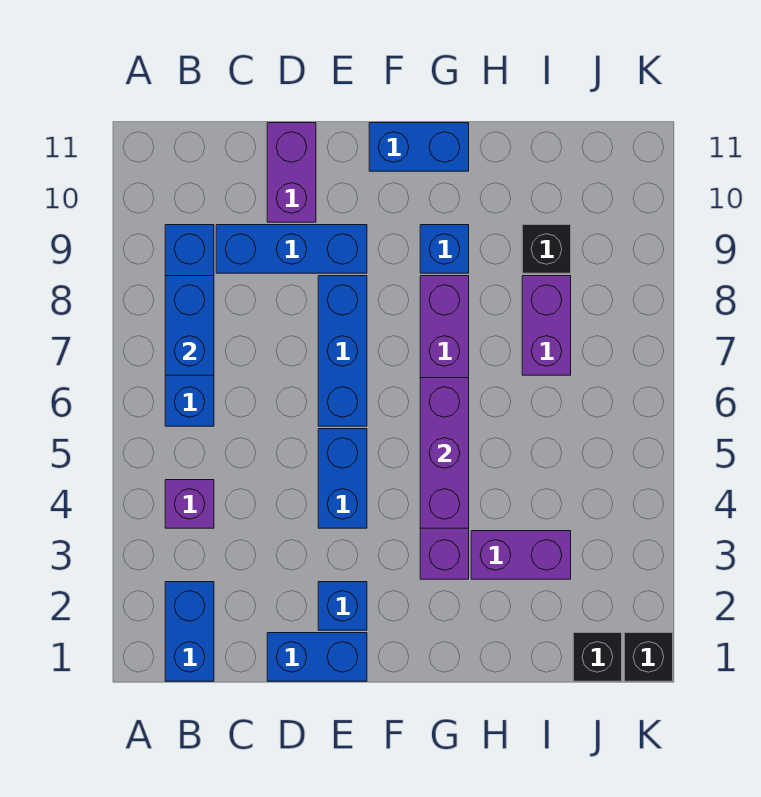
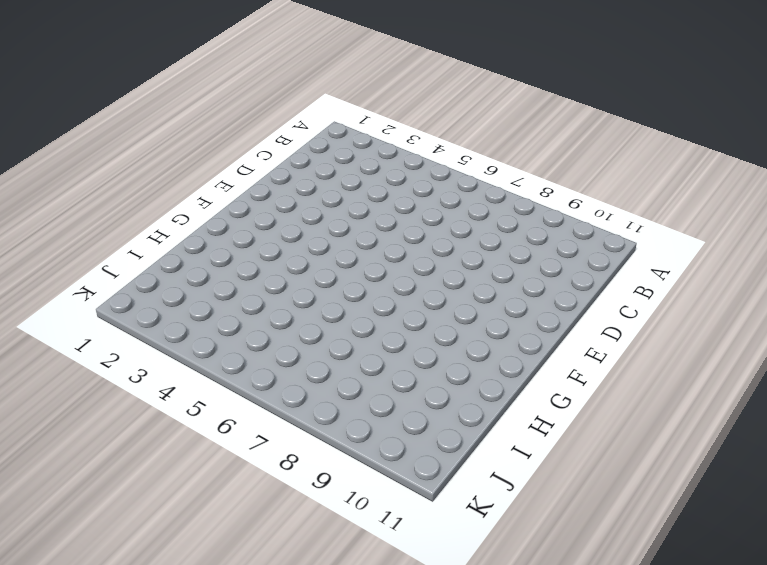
none -> blue 1x2 brick [165,582,214,681]
none -> purple 1x1 brick [165,480,214,528]
none -> blue 1x4 brick [165,225,214,426]

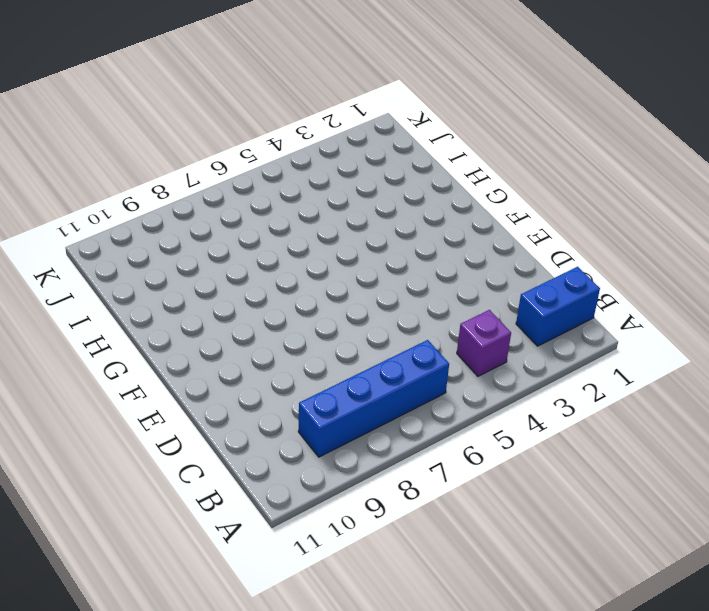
none -> blue 1x3 brick [216,225,367,273]
none -> blue 1x2 brick [267,633,367,681]
none -> purple 1x2 brick [267,123,316,222]

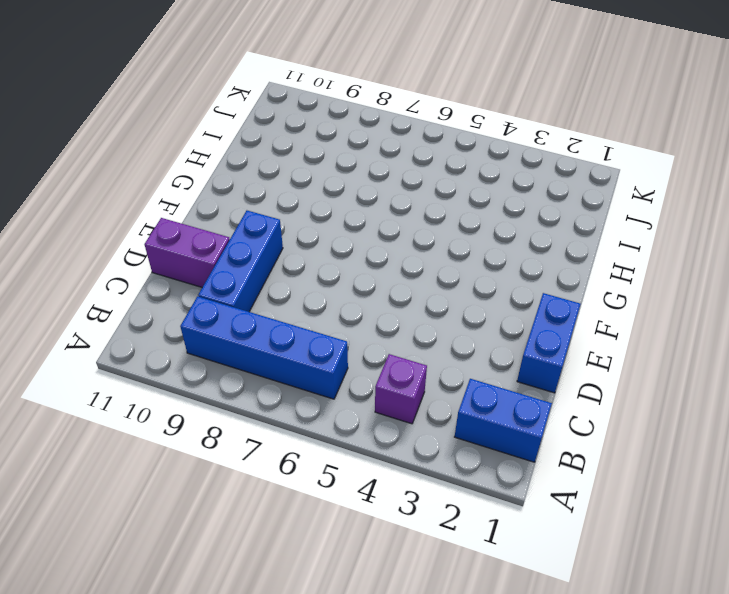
none -> blue 1x1 brick [318,582,367,630]
none -> blue 1x2 brick [318,429,367,528]
none -> blue 1x3 brick [318,276,367,426]

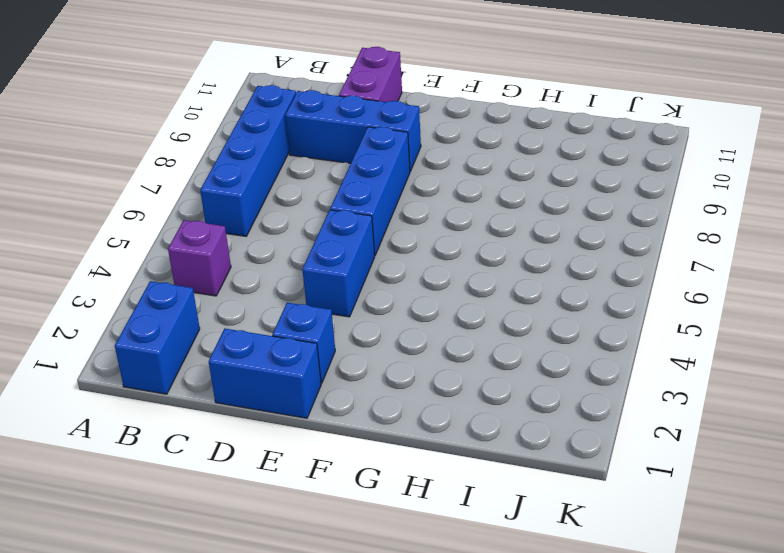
none -> blue 1x2 brick [369,123,469,171]
none -> purple 1x6 brick [420,276,469,579]
none -> blue 1x1 brick [420,225,469,273]

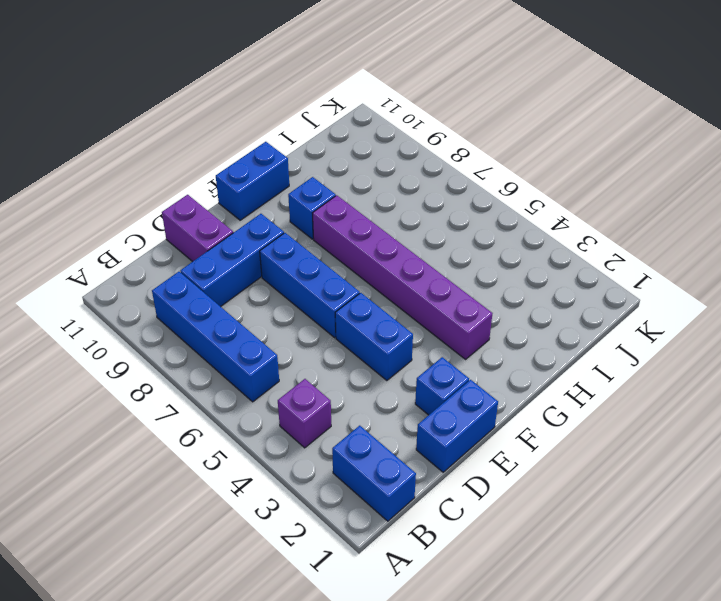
none -> purple 1x2 brick [471,531,571,579]
none -> purple 1x2 brick [522,276,571,375]
none -> black 1x1 brick [522,225,571,273]

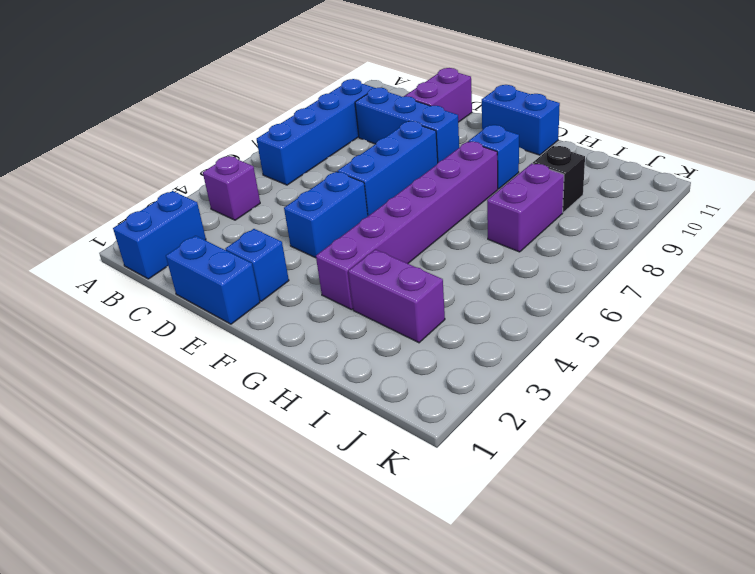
none -> black 1x1 brick [573,633,622,681]
none -> black 1x1 brick [624,633,673,681]
none -> blue 1x2 brick [165,276,214,375]

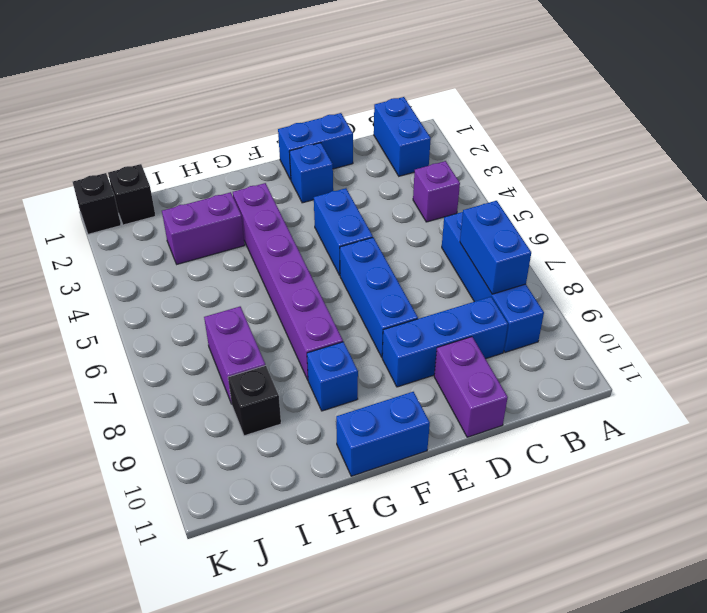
none -> purple 1x3 brick [420,378,469,528]

